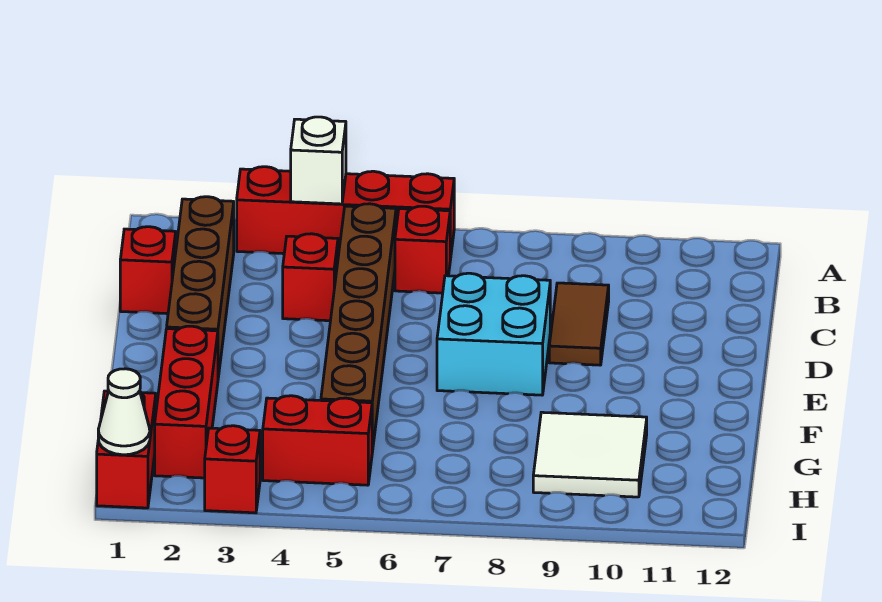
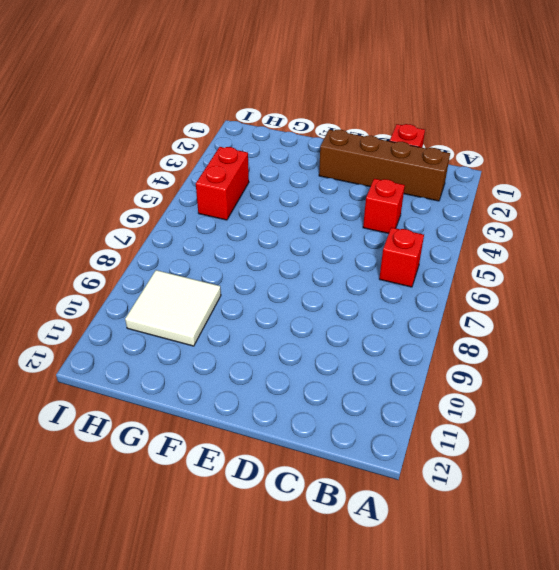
none -> red 1x4 brick [237,167,454,260]
none -> brown 1x6 brick [321,204,396,452]
none -> brown 1x2 tile [549,283,609,365]

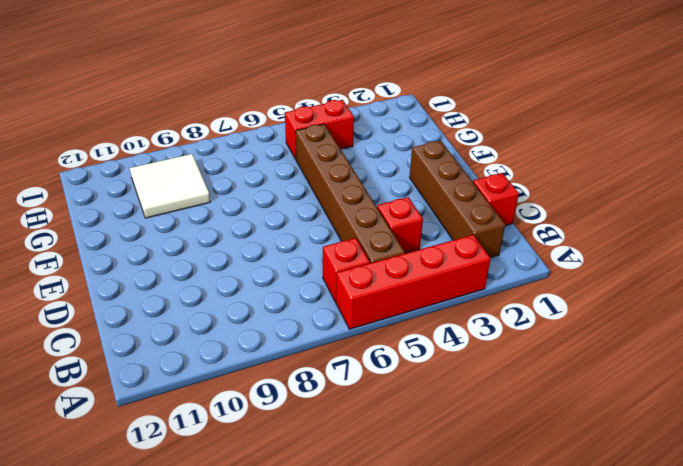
none -> brown 1x2 tile [549,283,609,365]
none -> cyan 2x2 brick [437,273,550,395]
none -> red 1x3 brick [155,326,218,478]

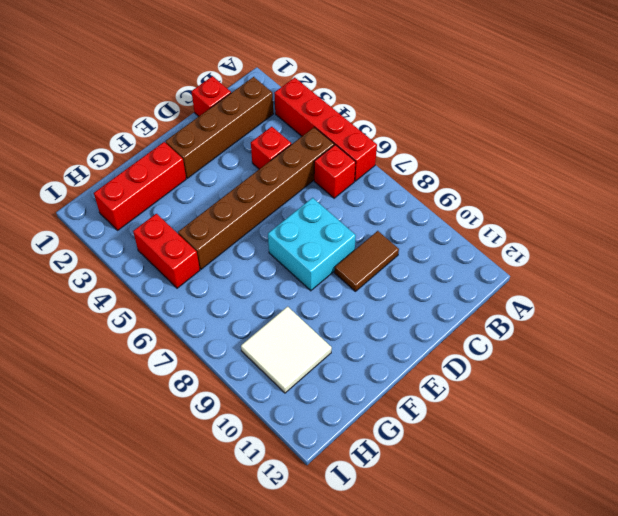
none -> red 1x2 brick [97,391,156,508]
none -> red 1x1 brick [205,426,260,513]
none -> white 1x1 brick [291,117,346,204]

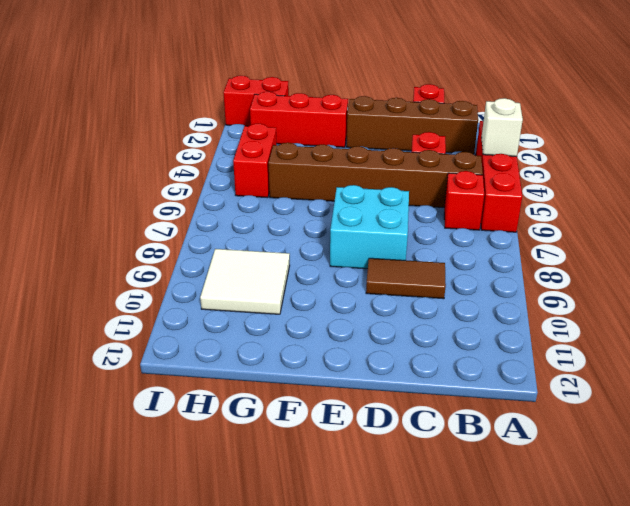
none -> red 1x1 brick [205,426,260,513]
none -> white 1x1 cone [98,369,150,455]

